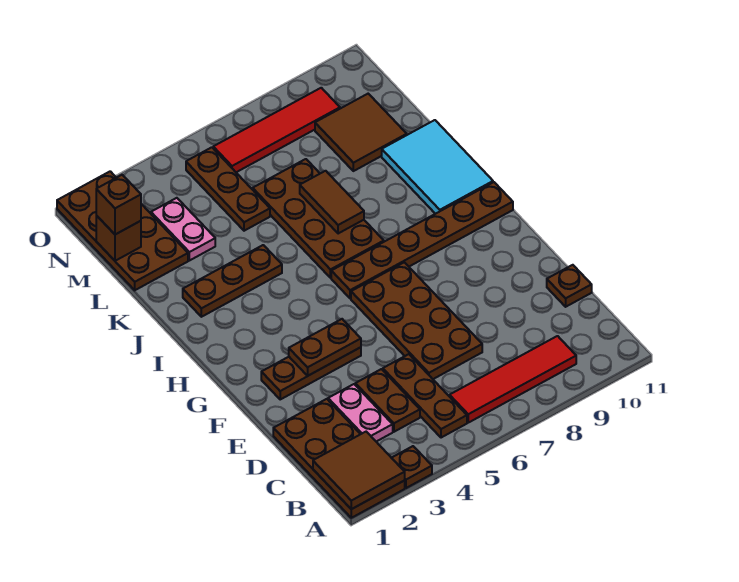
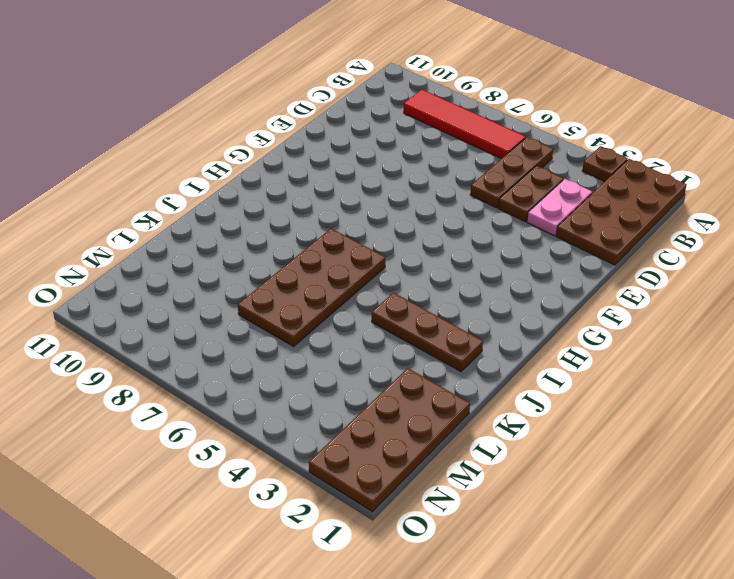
none -> brown 2x4 plate [351,262,482,379]
none -> brown 1x1 plate [547,265,592,307]
none -> brown 1x3 plate [261,347,361,399]

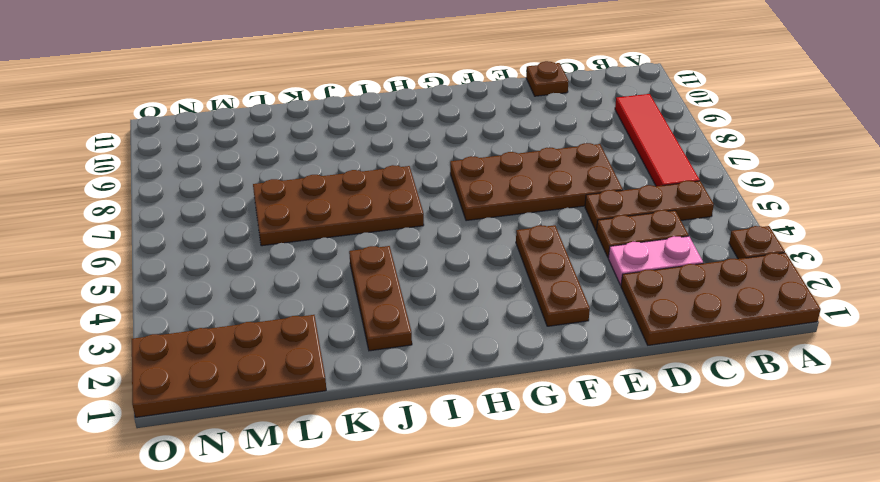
none -> brown 1x6 plate [331,182,513,299]
none -> cyan 2x3 tile [382,120,493,214]
none -> pink 1x2 plate [151,198,215,261]

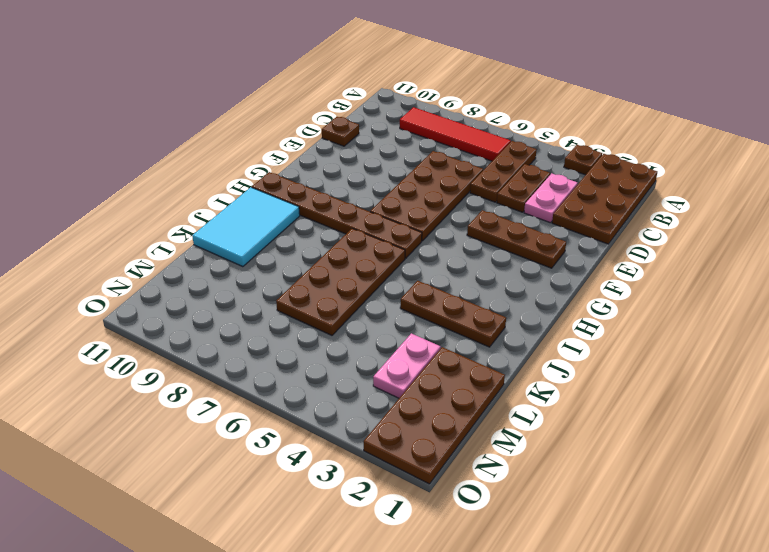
none -> brown 1x3 plate [186,147,270,231]
none -> brown 2x2 tile [315,94,407,171]
none -> red 1x4 tile [213,88,340,172]

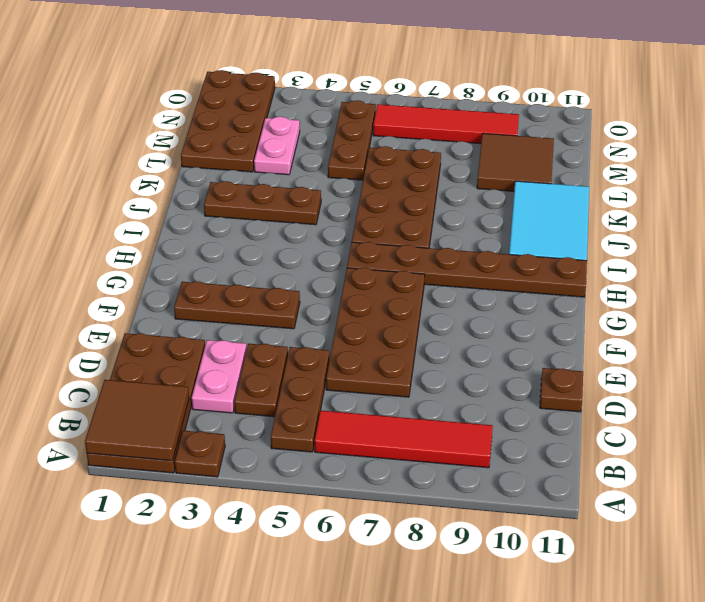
none -> brown 1x2 plate [289,319,361,376]
none -> brown 1x2 tile [300,171,364,234]
none -> brown 1x1 brick [96,215,141,261]

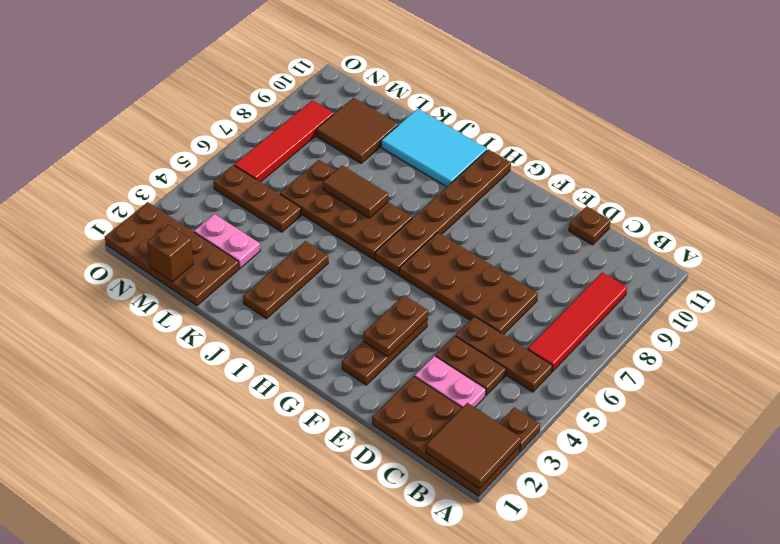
none -> brown 1x1 brick [96,175,141,235]

